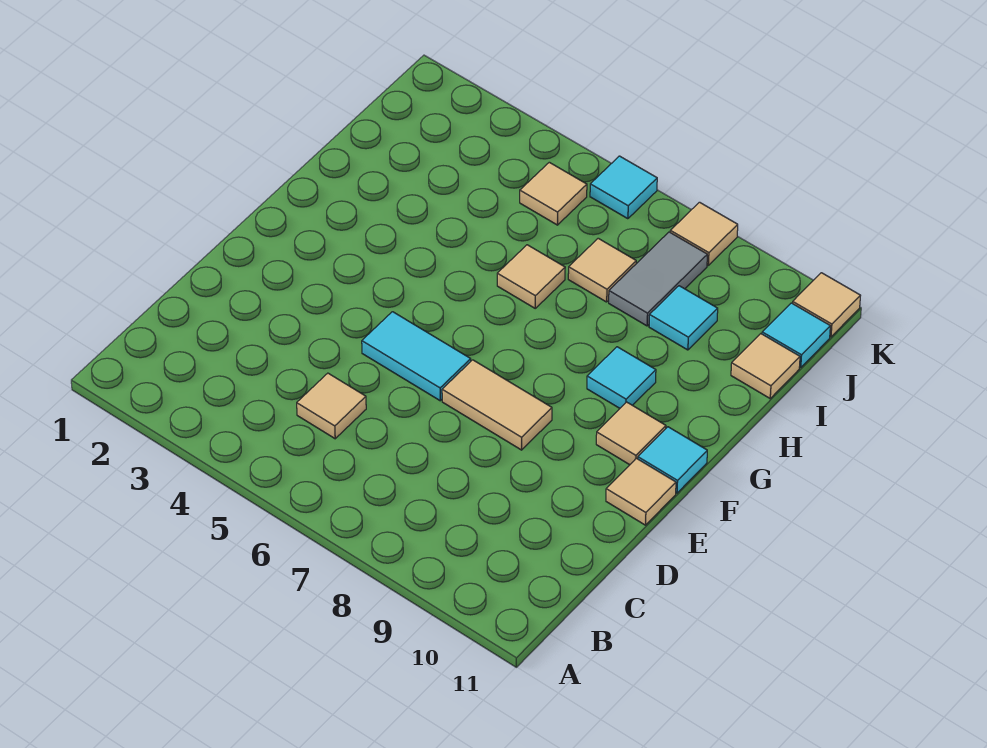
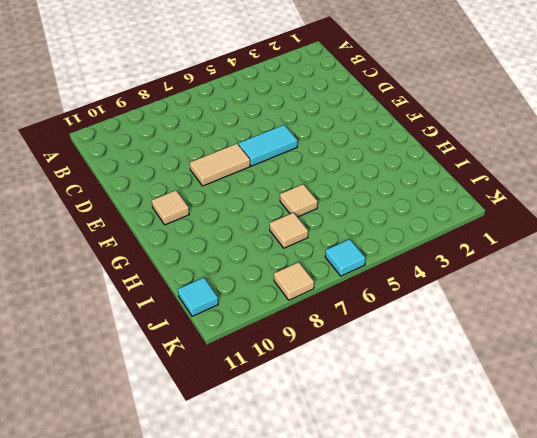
none -> tan 1x1 tile [297,373,366,439]
none -> tan 1x1 tile [606,458,676,525]
none -> cyan 1x1 tile [638,427,707,493]

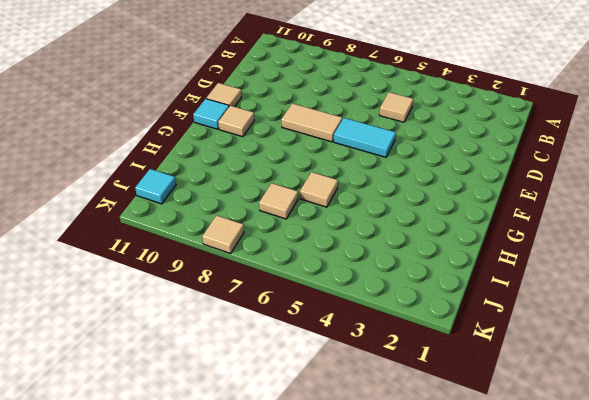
none -> cyan 1x1 tile [587,347,656,408]
none -> grey 1x2 tile [609,232,707,326]
none -> cyan 1x1 tile [649,286,718,350]

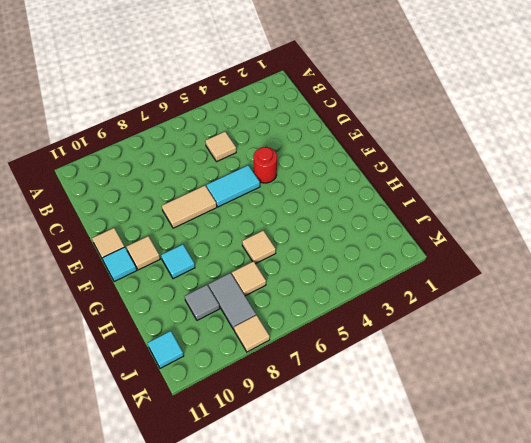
red 1x1 round brick [254,147,277,183] -> none
grey 1x1 tile [185,285,220,320] -> cyan 1x1 tile [649,286,718,350]
none -> tan 1x1 tile [731,334,800,398]
none -> tan 1x1 tile [520,162,587,225]
none -> cyan 1x1 tile [590,156,657,219]

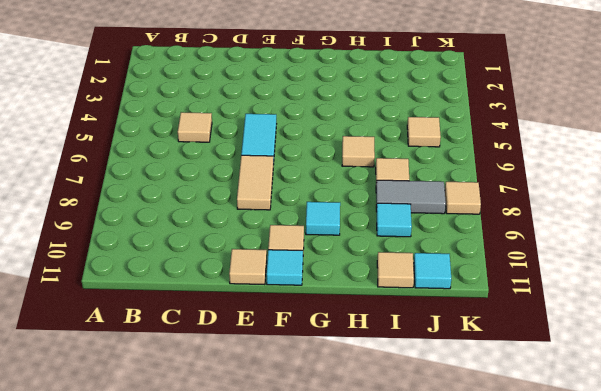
none -> cyan 1x1 tile [590,156,657,219]
none -> tan 1x1 tile [793,273,860,337]

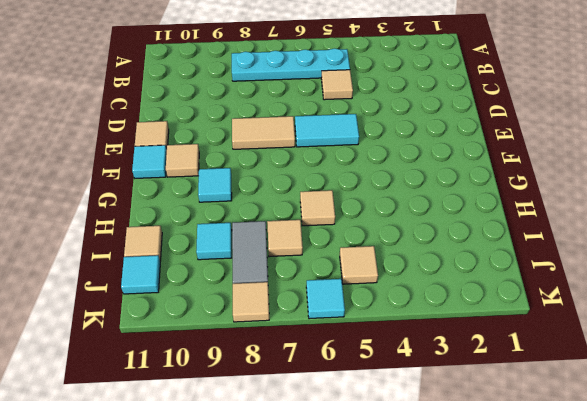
cyan 1x4 plate [232,49,350,81] -> none
none -> tan 1x1 tile [793,273,860,337]

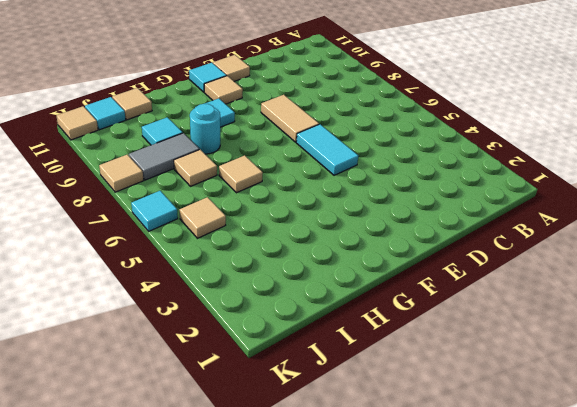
cyan 1x1 round brick [190,104,220,154] -> none
none -> tan 1x1 tile [297,373,366,439]

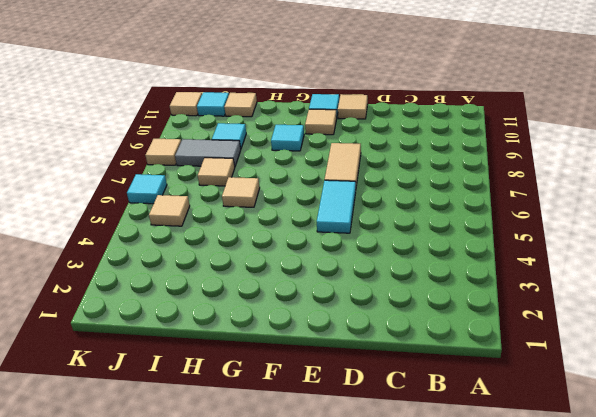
none -> tan 1x1 tile [297,373,366,439]

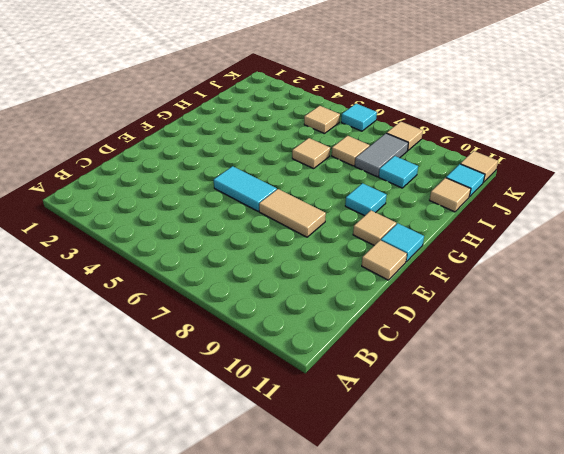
none -> tan 1x1 tile [297,373,366,439]

